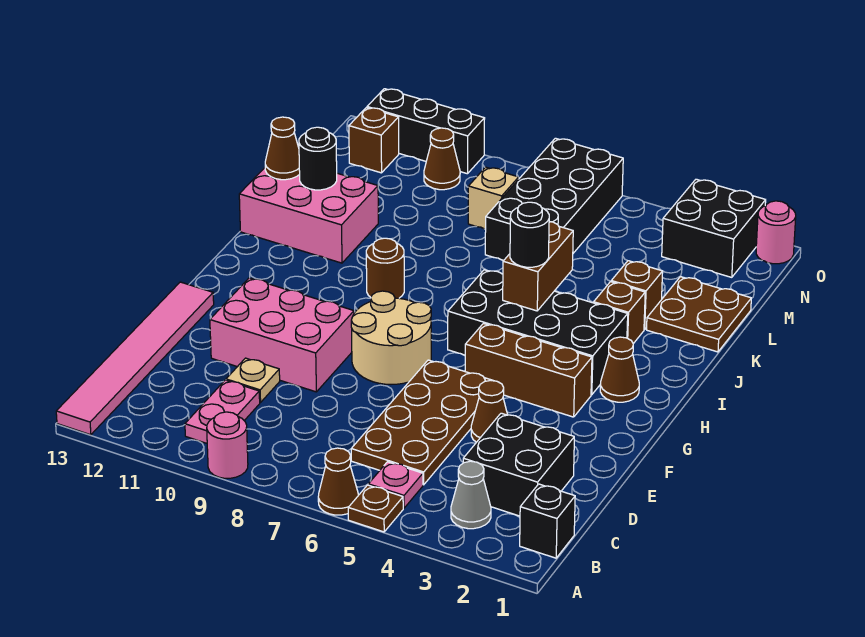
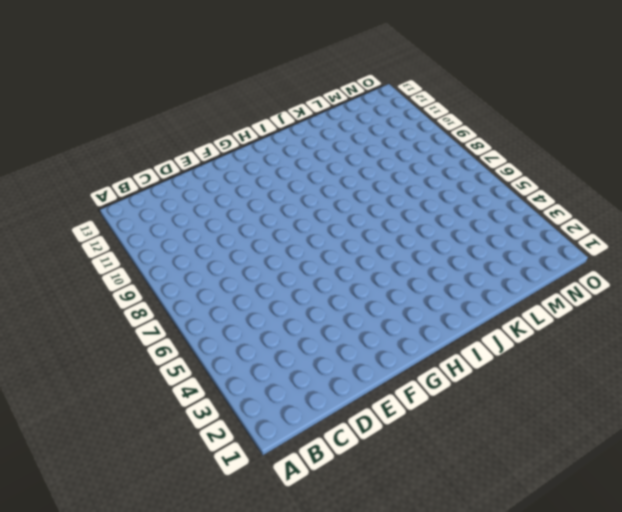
none -> brown 1x1 plate [348,485,403,532]
none -> brown 1x1 cone [318,448,358,515]
none -> pink 1x1 round brick [207,412,248,478]
none -> pink 1x6 tile [56,282,214,435]

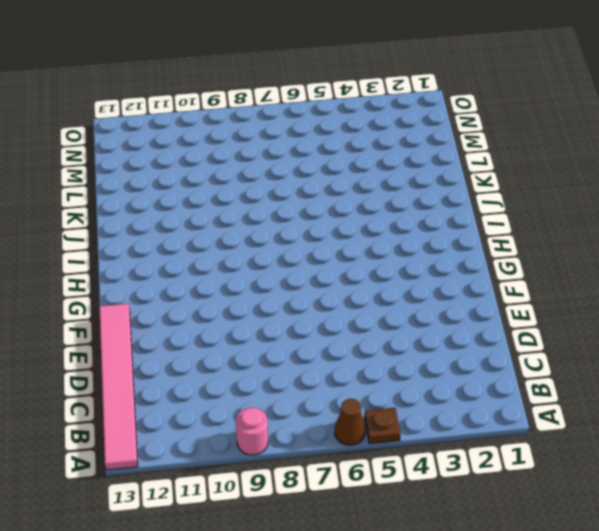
none -> black 1x1 brick [520,484,575,558]
none -> grey 1x1 cone [451,461,491,529]
none -> pink 1x1 plate [368,462,423,508]
none -> pink 1x2 plate [185,380,260,443]

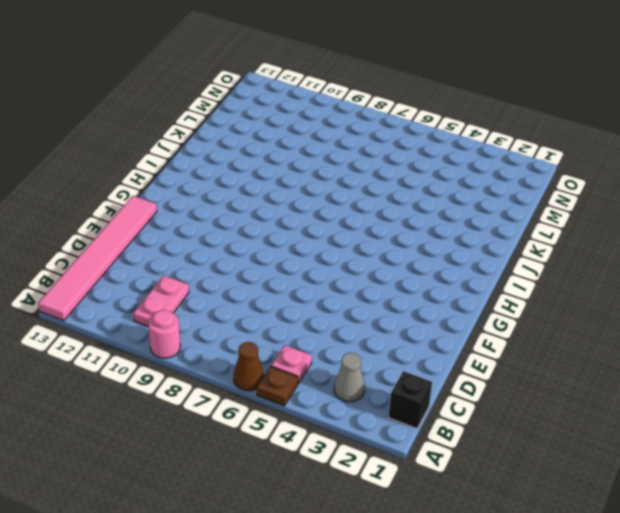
none -> black 2x2 brick [463,413,574,516]
none -> brown 2x4 plate [351,360,493,485]
none -> tan 1x1 plate [226,358,280,403]
none -> brown 1x1 cone [471,380,508,442]

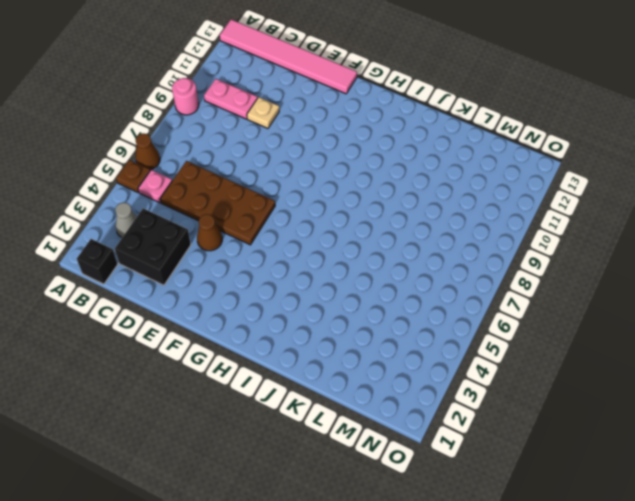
none -> pink 2x3 brick [210,278,354,392]
none -> tan 2x2 round brick [351,291,431,384]
none -> brown 1x3 brick [465,324,592,417]
none -> brown 1x1 cone [600,337,639,402]

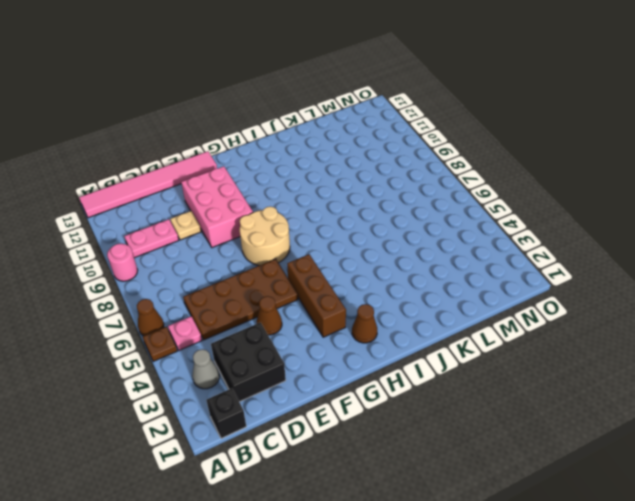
none -> black 2x4 brick [448,270,628,395]
none -> brown 1x1 round brick [366,238,404,298]
none -> brown 1x1 brick [594,282,645,344]
none -> pink 2x3 brick [239,168,378,263]

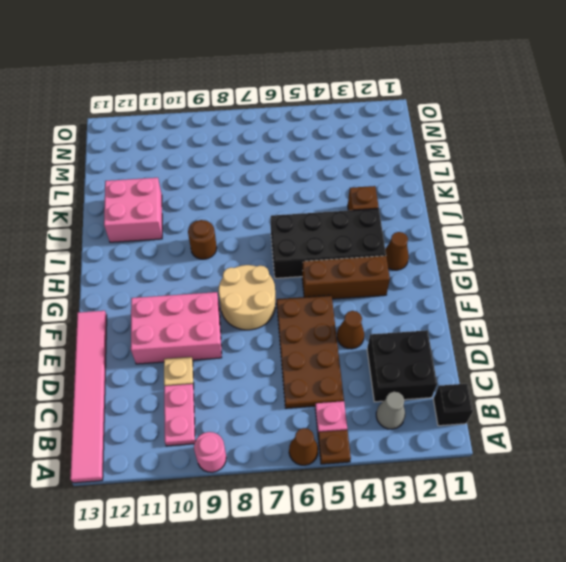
pink 2x2 brick [104,178,162,242] -> pink 2x3 brick [239,168,378,263]
none -> brown 2x2 plate [647,277,751,352]
none -> brown 1x1 brick [611,261,663,329]
none -> black 2x4 brick [485,138,623,260]
none -> tan 1x1 brick [468,167,519,229]

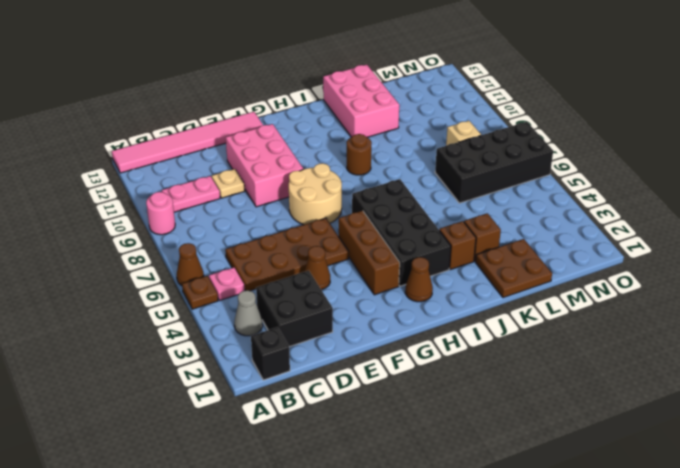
none -> black 2x2 brick [662,179,766,277]
none -> brown 1x1 cone [424,128,460,190]
none -> brown 1x1 brick [349,108,399,173]
none -> pink 1x1 round brick [756,201,796,264]

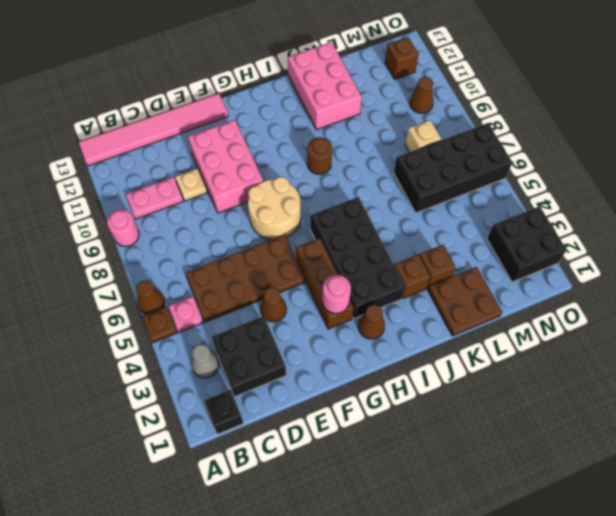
pink 1x1 round brick [322,275,351,313] -> pink 1x1 round brick moved to [756,201,796,264]
none -> black 1x3 brick [367,89,485,174]
none -> brown 1x2 brick [503,222,573,311]
none -> black 1x1 round brick [299,127,337,190]
none -> brown 1x1 cone [265,117,300,180]

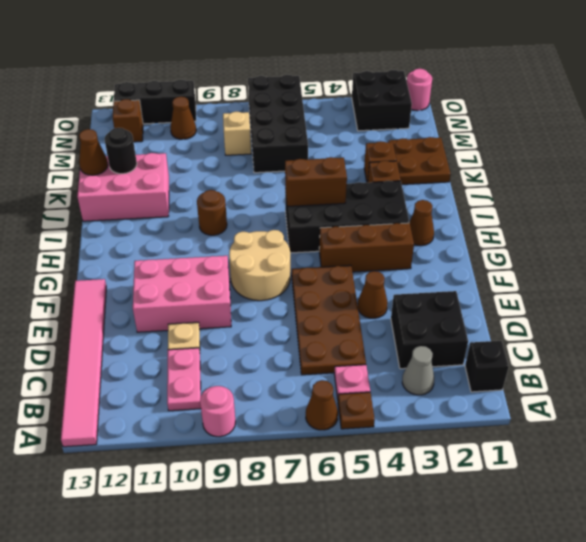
brown 1x2 brick [285,157,347,207] -> brown 1x2 brick turned to [503,222,573,311]
none -> black 1x1 round brick [510,202,549,267]

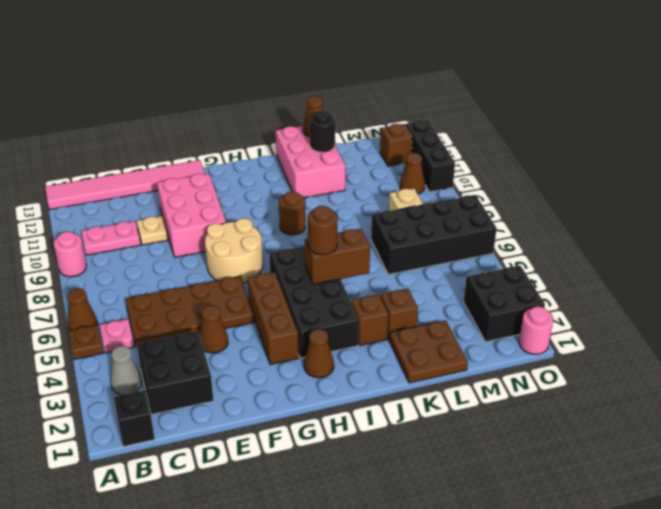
brown 1x1 round brick [308,206,337,255] -> black 1x1 round brick [510,202,549,267]

